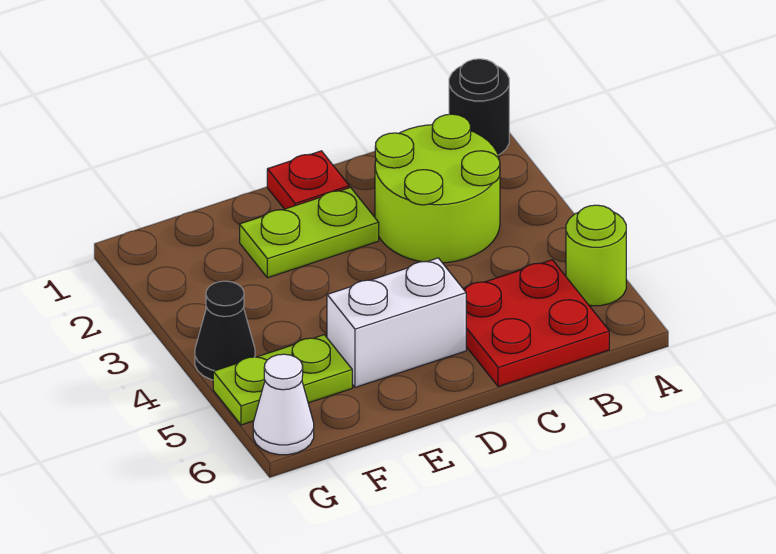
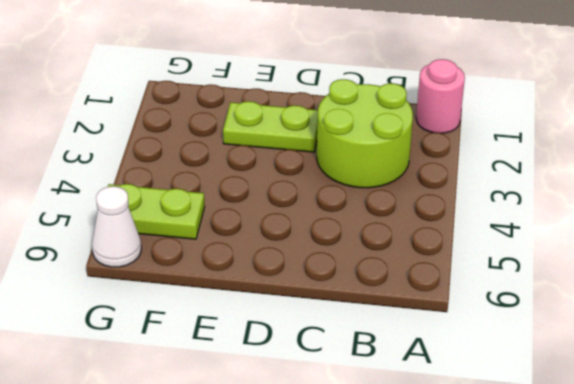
pink 1x1 round brick [416,59,465,133] -> black 1x1 round brick [449,59,509,155]
none -> lime 1x1 round brick [566,205,626,306]
none -> red 2x2 plate [464,260,609,387]

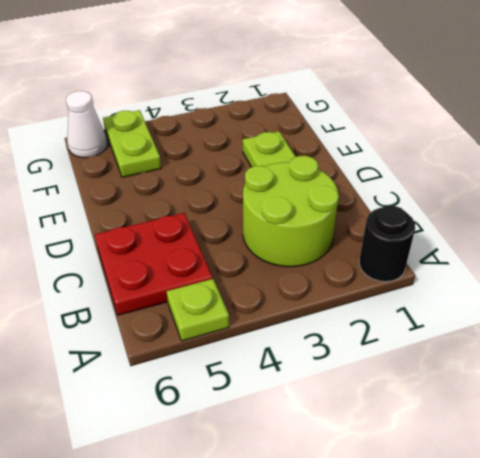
lime 1x1 plate [167,279,229,341] -> lime 1x1 round brick [566,205,626,306]
none -> red 1x1 plate [267,151,349,209]
none -> white 1x2 brick [327,258,466,387]

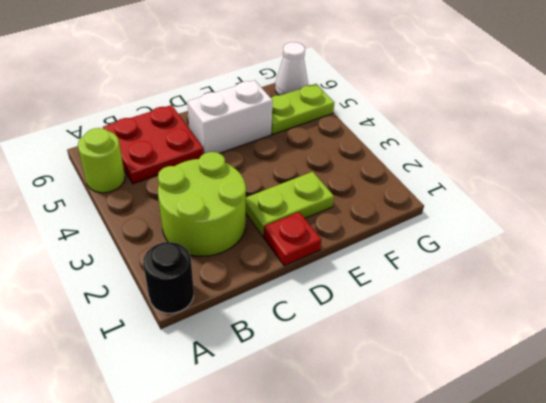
none -> black 1x1 cone [195,281,255,380]

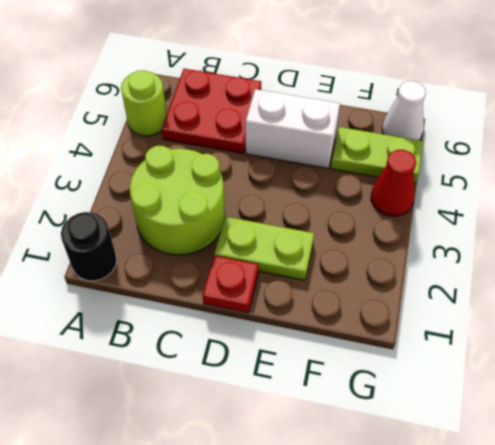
red 1x1 cone [371,150,416,216] -> black 1x1 cone [195,281,255,380]

